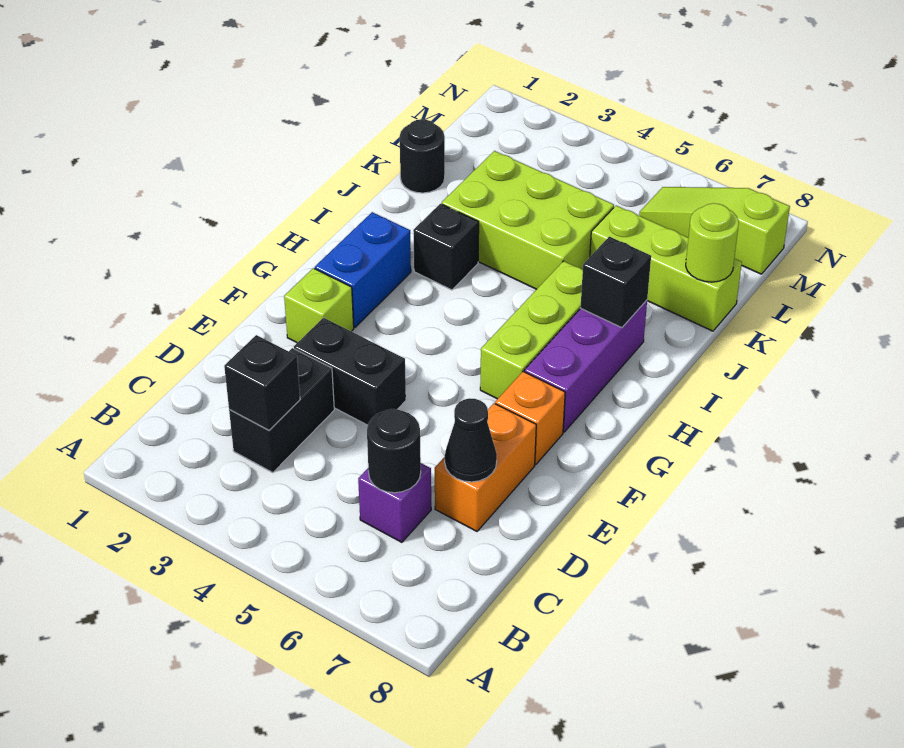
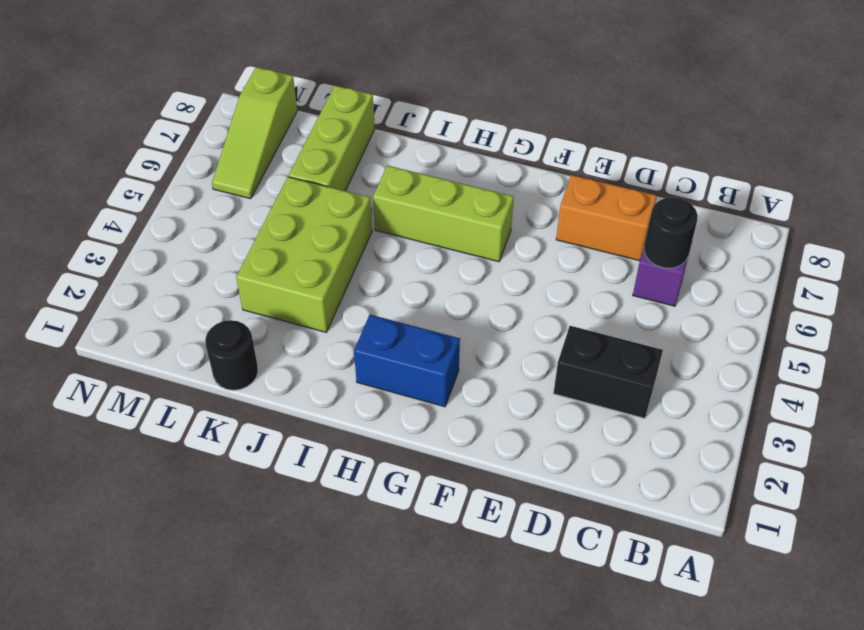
none -> black 1x2 brick [294,318,406,425]
none -> lime 1x1 brick [284,268,354,343]
none -> orange 1x1 brick [495,371,565,464]

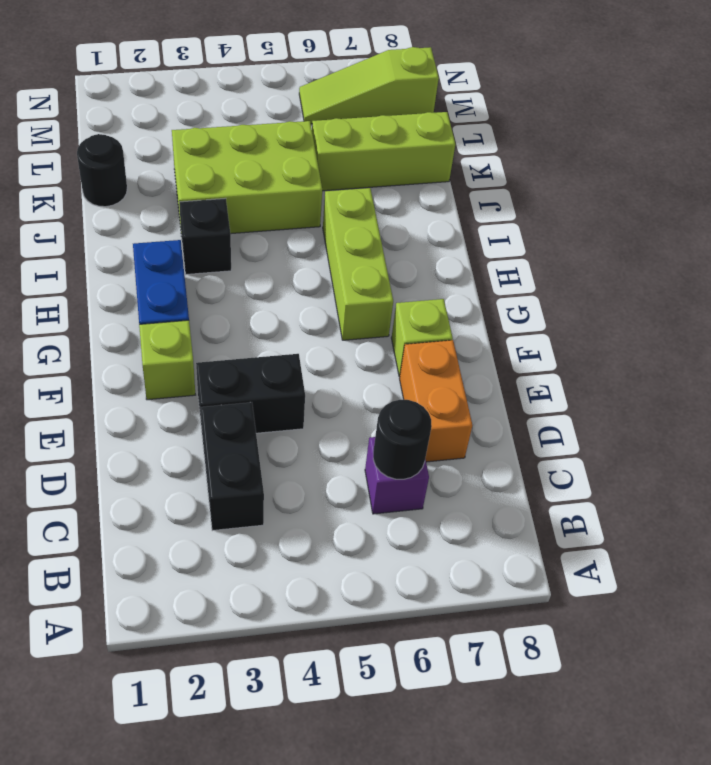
lime 1x1 brick [392,299,453,377] -> orange 1x1 brick [495,371,565,464]
none -> purple 1x3 brick [524,300,647,432]
none -> black 1x1 brick [224,335,300,430]
none -> black 1x1 cone [445,398,497,482]

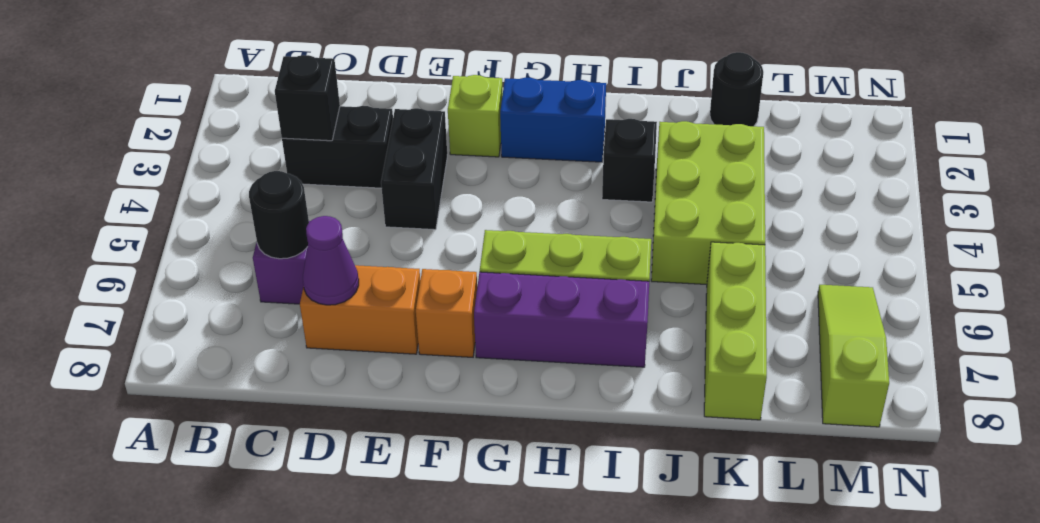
purple 1x1 cone [303,216,359,305] -> black 1x1 cone [445,398,497,482]
none -> black 1x1 brick [581,237,651,328]
none -> lime 1x1 round brick [686,203,739,282]

